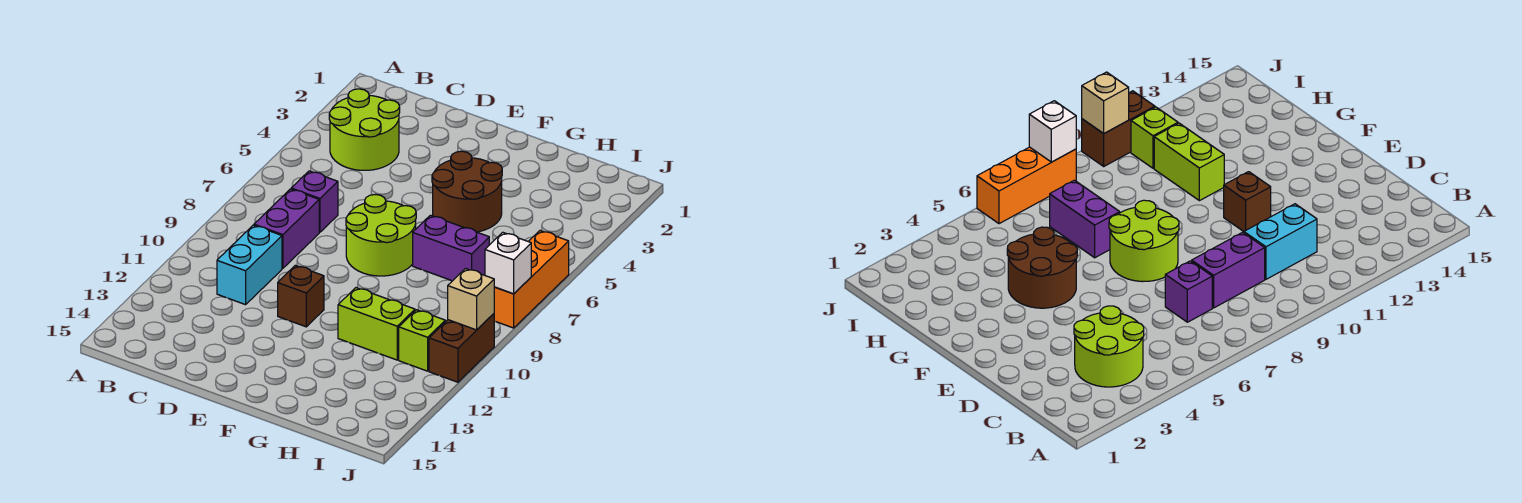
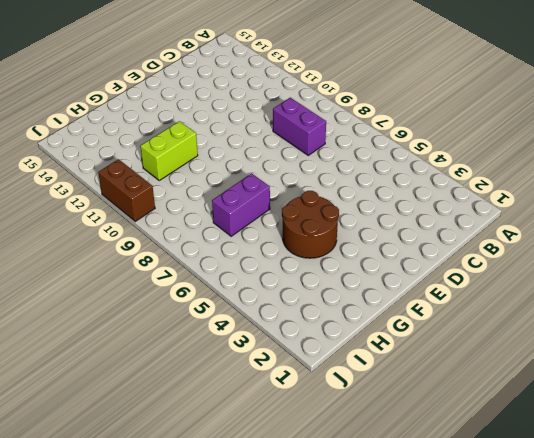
none -> lime 2x2 round brick [329,89,400,170]
none -> purple 1x1 brick [291,171,338,232]
none -> cyan 1x2 brick [217,225,282,305]

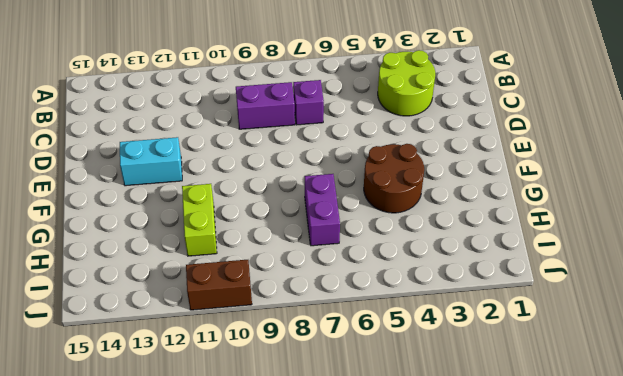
cyan 1x2 brick [120,137,182,186] -> cyan 1x2 brick moved to [217,225,282,305]
none -> lime 2x2 round brick [346,195,416,276]
none -> brown 1x1 brick [278,265,324,327]
none -> lime 1x1 brick [399,310,445,371]

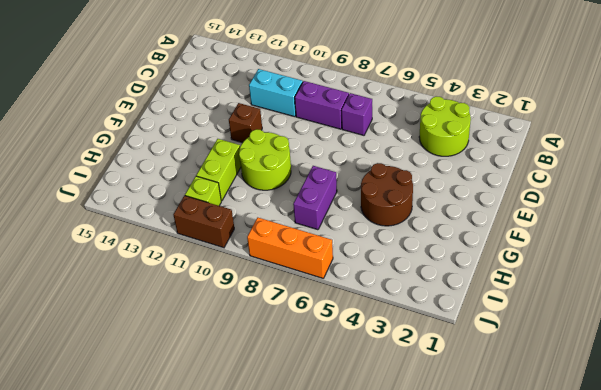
lime 2x2 round brick [239,129,291,190] -> lime 2x2 round brick moved to [346,195,416,276]
none -> white 1x1 brick [485,232,531,294]
none -> tan 1x1 brick [448,269,494,330]

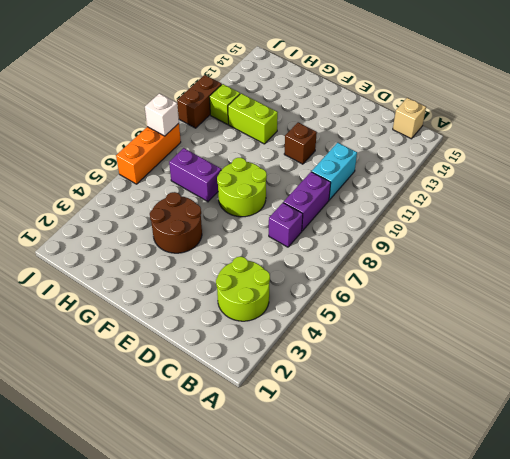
tan 1x1 brick [393,98,426,139] -> tan 1x1 brick moved to [448,269,494,330]

